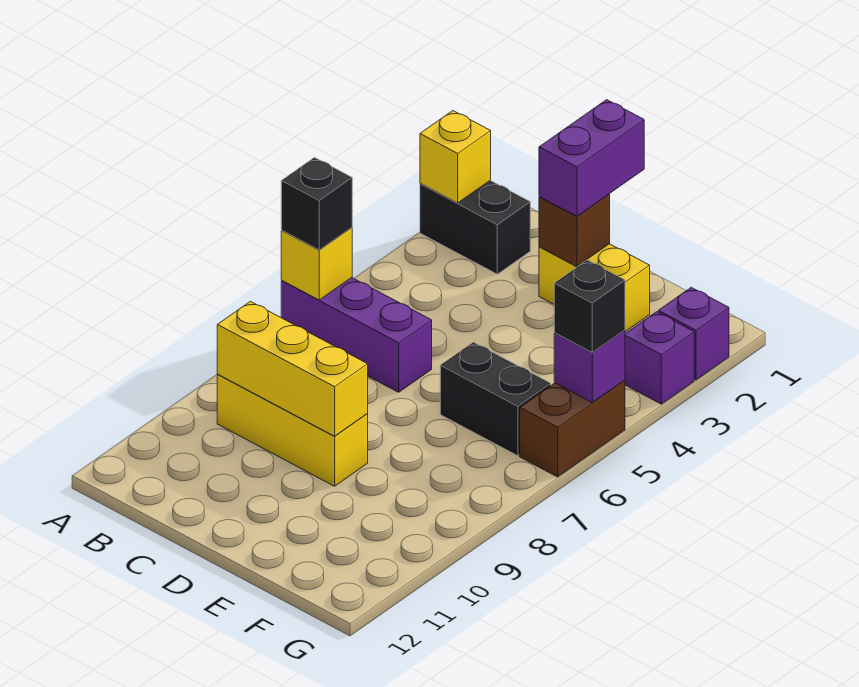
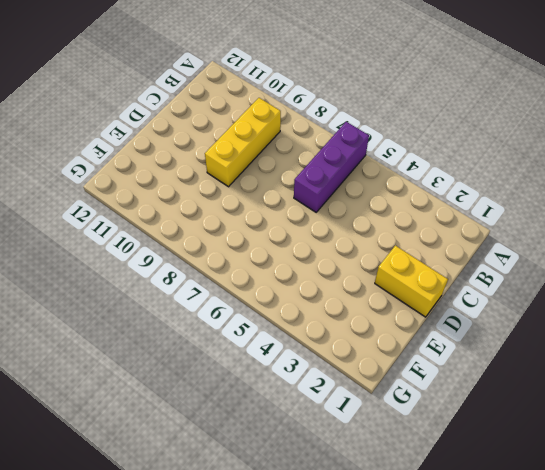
yellow 1x2 brick [375,246,448,317] -> yellow 1x2 brick turned to [539,244,650,332]
none -> black 1x2 brick [420,180,530,274]
none -> black 1x2 brick [440,342,551,456]
none -> purple 1x1 brick [658,287,729,380]

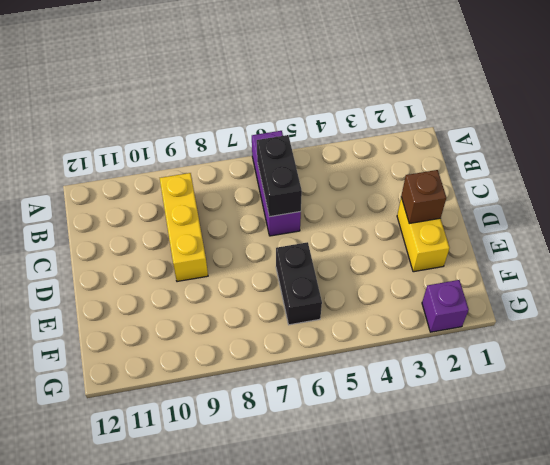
black 1x2 brick [257,135,302,217] -> black 1x2 brick moved to [420,180,530,274]
none -> purple 1x1 brick [625,312,694,404]
none -> brown 1x2 brick [520,380,625,477]
none -> yellow 1x1 brick [420,111,491,203]

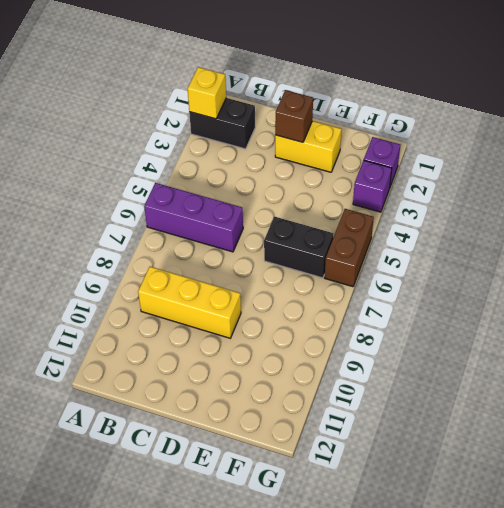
none -> yellow 1x1 brick [281,228,352,300]
none -> yellow 1x3 brick [217,301,368,436]
none -> purple 1x1 brick [554,330,625,402]

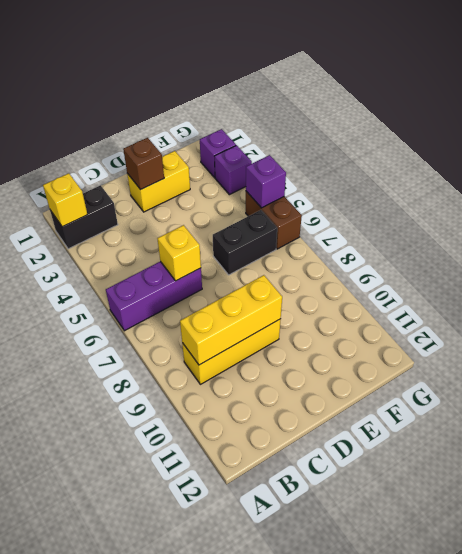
yellow 1x1 brick [157,225,201,281] -> yellow 1x1 brick moved to [281,228,352,300]
none -> black 1x1 brick [281,158,352,250]
none -> purple 1x2 brick [539,100,644,216]
none -> black 1x1 brick [554,260,625,352]

